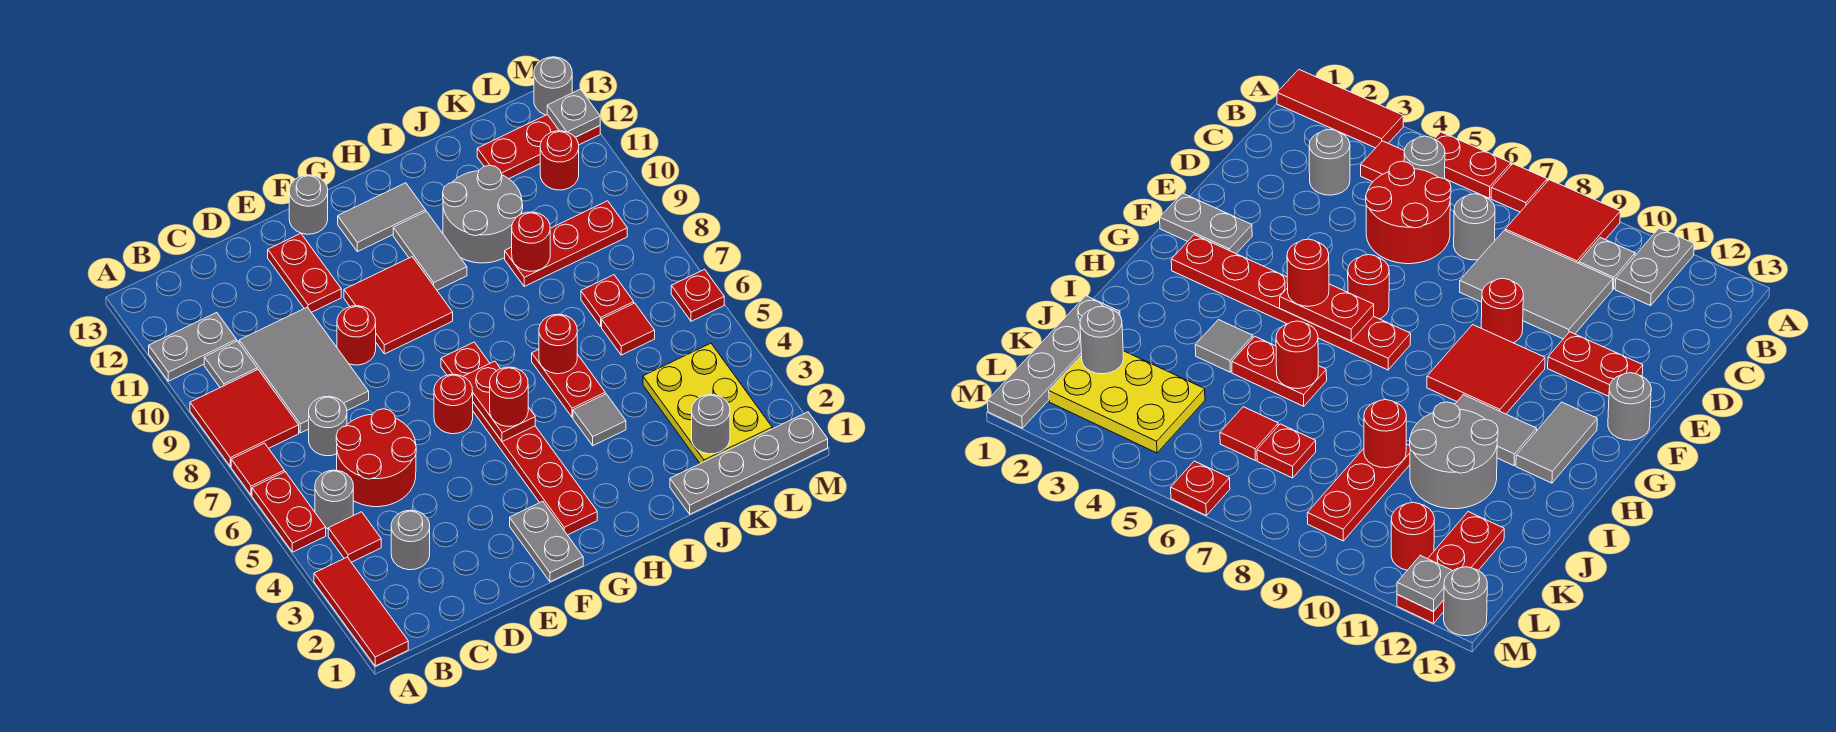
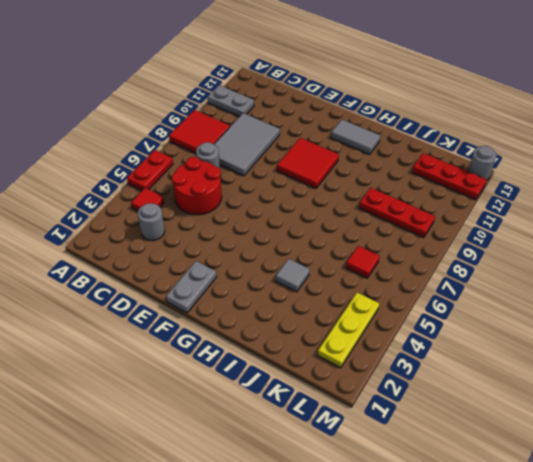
yellow 1x3 plate [318,293,379,368] -> yellow 2x3 plate [643,343,772,464]
none -> red 1x3 tile [314,557,408,666]
none -> red 1x1 tile [231,443,284,495]
none -> grey 1x1 round brick [315,470,353,529]
none -> grey 1x1 plate [204,341,257,387]

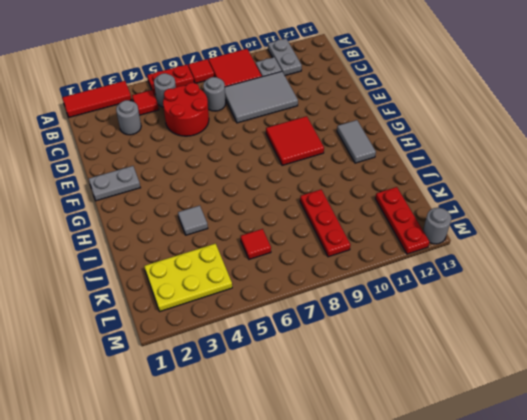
none -> red 1x1 round brick [337,306,376,365]
none -> red 1x2 plate [268,234,341,312]
none -> red 1x1 round brick [434,374,473,434]
none -> grey 1x1 round brick [289,175,328,234]

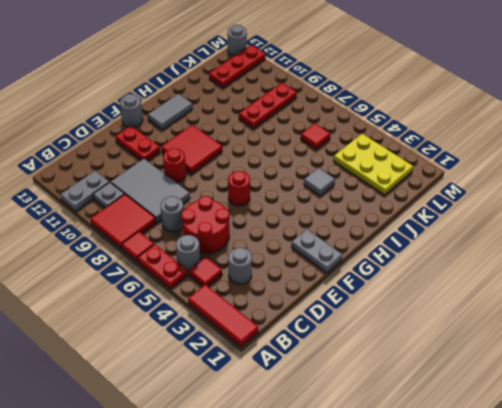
none -> red 1x6 plate [441,342,597,535]
none -> grey 1x2 tile [393,211,467,290]
none -> red 1x2 plate [532,349,605,417]
none -> grey 2x2 round brick [443,165,523,263]

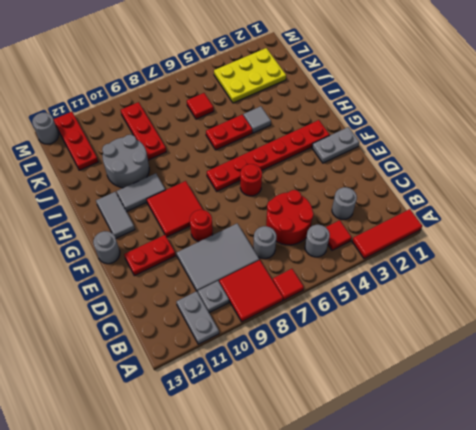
none -> red 1x2 plate [252,472,326,552]
none -> grey 1x4 plate [670,412,828,514]
none -> red 1x1 plate [581,275,634,326]
none -> red 1x1 round brick [540,131,579,190]

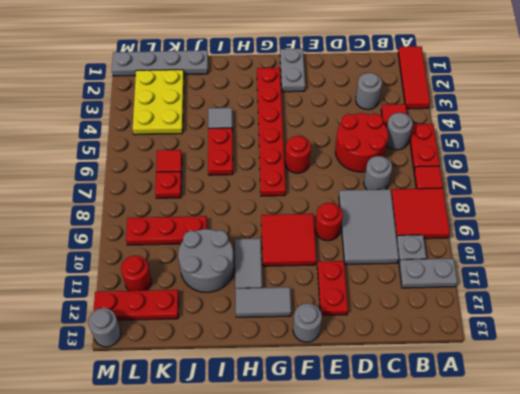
none -> red 1x1 plate [671,269,724,321]
none -> red 1x2 plate [463,361,535,442]
none -> red 1x1 round brick [539,314,577,374]
none -> red 1x1 round brick [512,212,550,271]

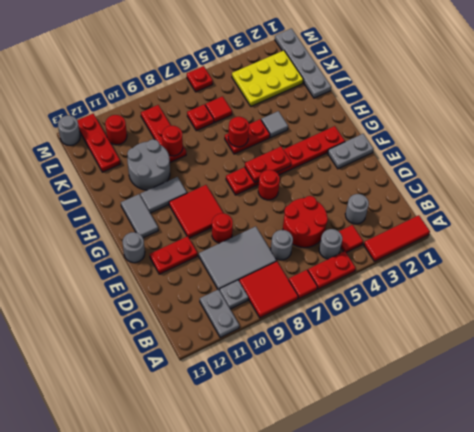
none -> grey 1x1 round brick [692,395,730,454]
none -> grey 1x1 plate [547,89,600,137]
none -> red 1x1 round brick [490,367,528,426]

